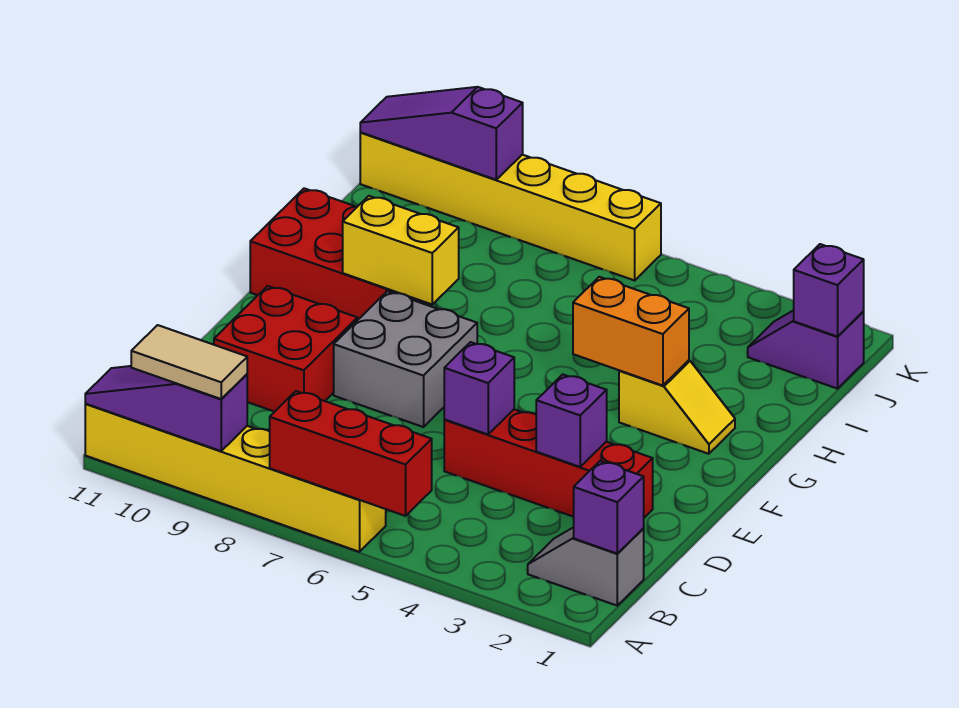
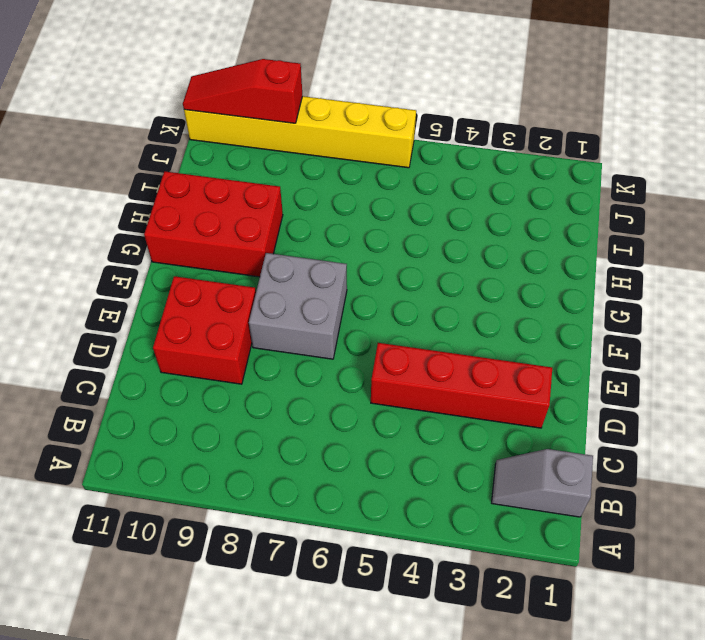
red 1x3 slope [183,59,302,123] -> purple 1x3 slope [360,87,523,180]
none -> yellow 1x6 brick [85,404,386,552]
none -> yellow 1x2 slope [619,360,735,454]
none -> purple 1x2 slope [748,310,864,389]

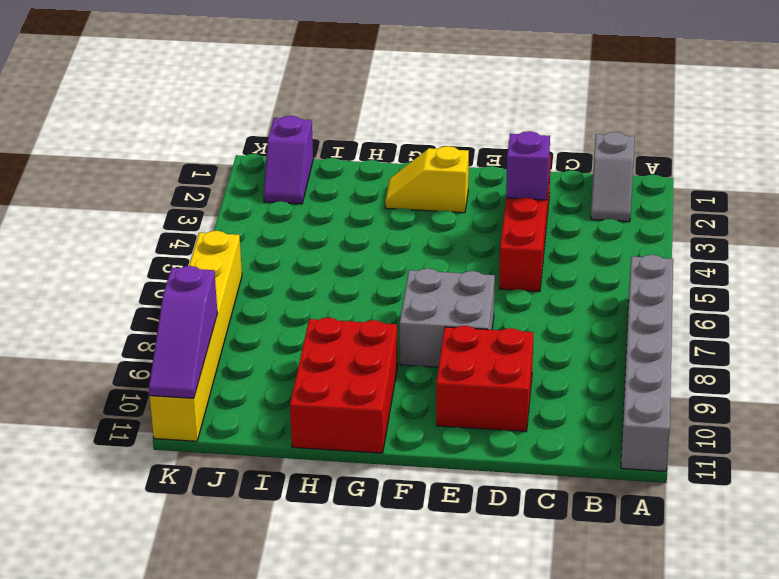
grey 1x6 brick [621,255,673,471] -> yellow 1x6 brick [85,404,386,552]
yellow 1x2 slope [385,146,469,213] -> yellow 1x2 slope turned to [619,360,735,454]
none -> red 1x3 brick [270,391,432,516]
none -> purple 1x3 slope [85,366,247,451]
none -> purple 1x1 brick [574,461,644,553]

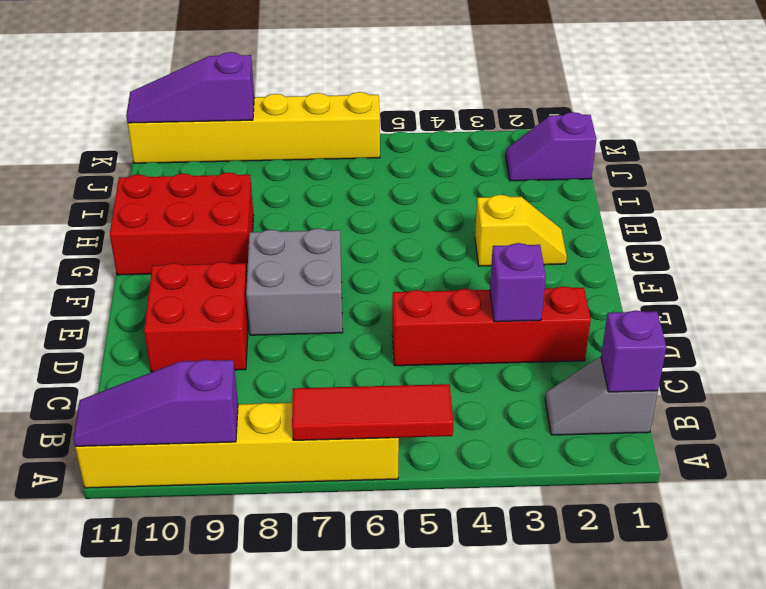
red 1x3 tile [292,384,453,440] -> red 1x3 brick [270,391,432,516]
none -> purple 1x1 brick [444,342,514,434]
none -> orange 1x2 brick [573,277,689,386]
none -> yellow 1x2 brick [343,196,459,304]

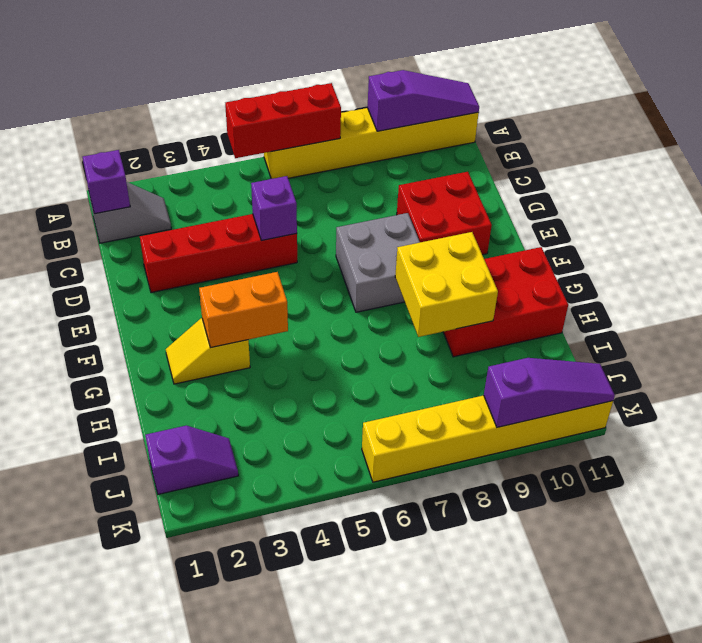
yellow 2x2 brick [395,232,498,337] -> yellow 1x2 brick [343,196,459,304]
none -> purple 1x1 brick [536,374,607,467]
none -> purple 1x1 brick [794,244,864,337]
none -> tan 1x2 tile [131,325,247,399]

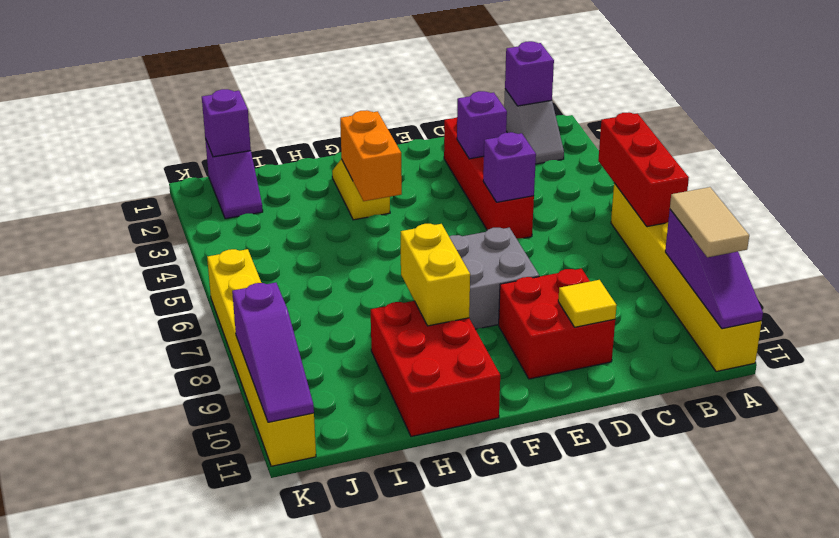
yellow 1x1 tile [558,280,617,327] -> none

